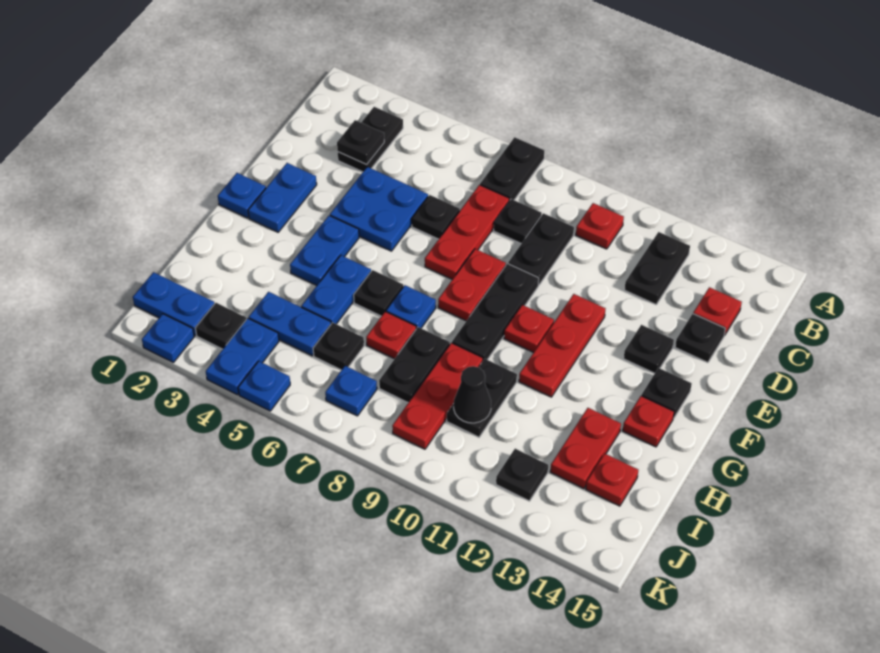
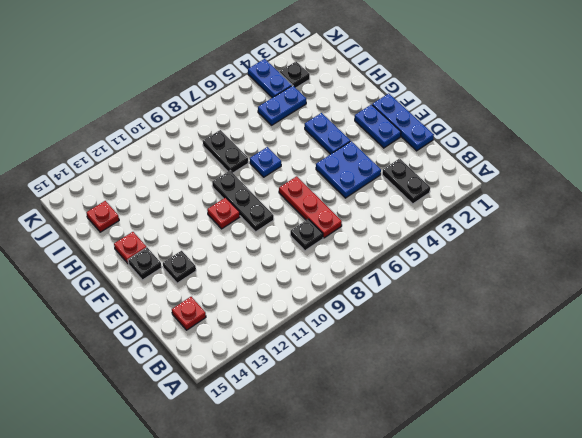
blue 1x3 plate [372,94,434,151] -> blue 1x1 plate [218,173,266,218]
none -> black 1x2 plate [480,137,544,201]
none -> red 1x1 plate [576,203,624,249]
none -> black 1x2 plate [624,232,690,304]
none -> black 1x2 plate [508,213,574,285]

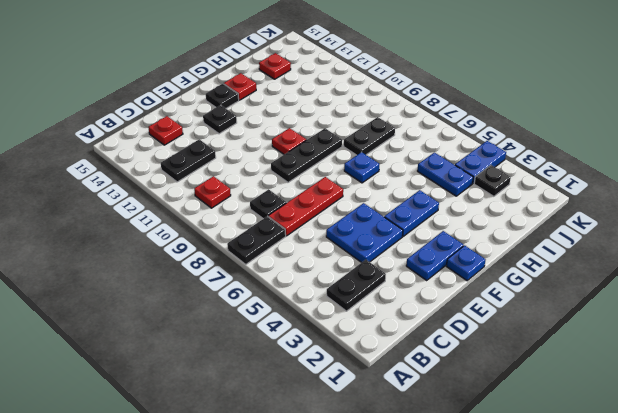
none -> black 1x2 plate [508,213,574,285]
none -> black 1x1 plate [412,195,460,239]
none -> black 1x1 plate [675,314,725,363]
none -> red 1x2 plate [438,249,506,321]

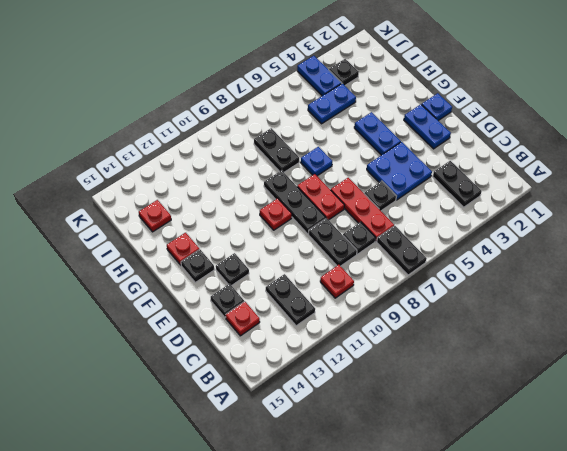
none -> red 1x3 plate [519,294,606,397]
none -> blue 1x2 plate [301,255,371,324]
none -> black 1x1 plate [354,270,403,316]
none -> red 1x1 plate [366,311,416,359]

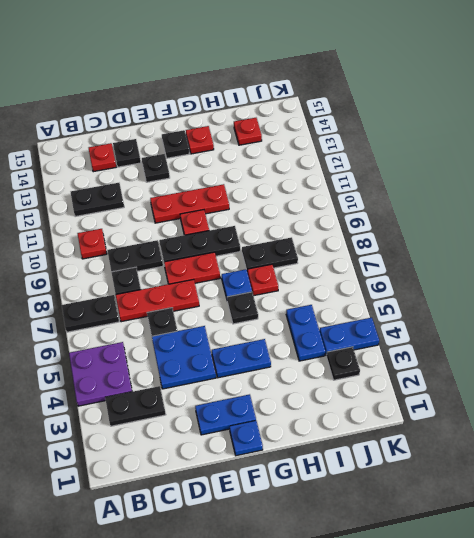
purple 2x2 plate [69,342,132,406] -> none
none -> blue 1x2 plate [301,255,371,324]
none -> red 1x3 plate [392,343,483,449]
none -> black 1x2 plate [447,359,517,437]
none -> red 1x2 plate [550,408,621,489]

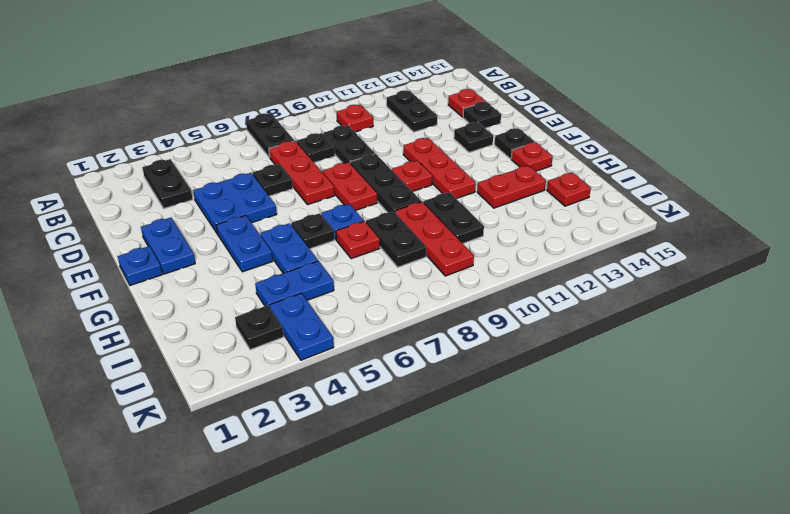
red 1x2 plate [477,165,546,208] -> red 1x2 plate turned to [550,408,621,489]
none -> black 1x1 plate [313,323,364,370]
none -> blue 1x2 plate [133,272,215,335]
none -> blue 1x1 plate [325,366,377,416]
none -> black 1x1 plate [496,449,548,501]

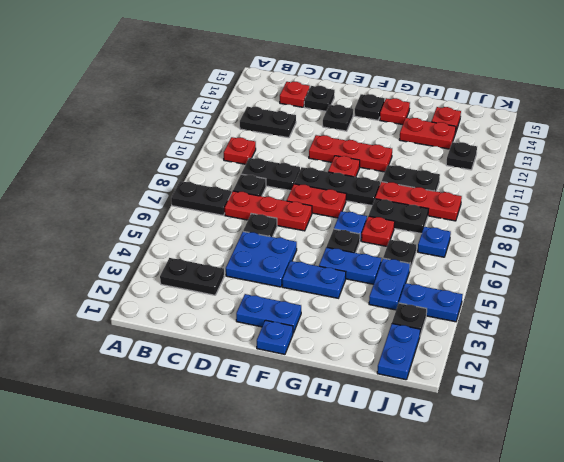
none -> blue 1x1 plate [142,314,194,362]
none -> blue 1x1 plate [238,361,290,411]
none -> black 1x1 plate [337,120,384,165]
none -> black 1x1 cone [454,366,491,423]

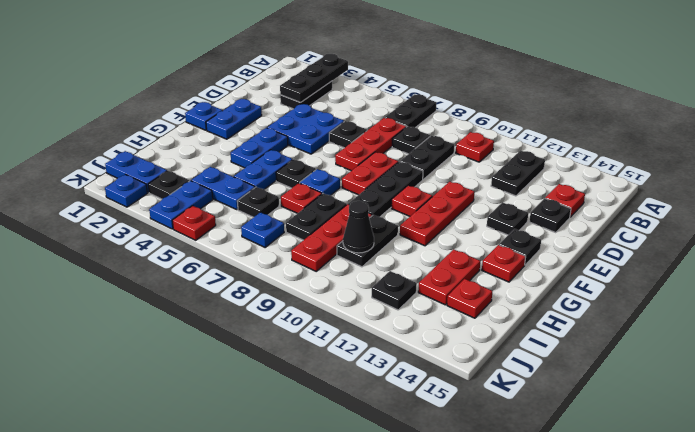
black 1x3 plate [280,54,348,102] -> black 1x1 plate [337,120,384,165]
red 1x1 plate [172,206,216,240] -> blue 1x1 plate [238,361,290,411]

